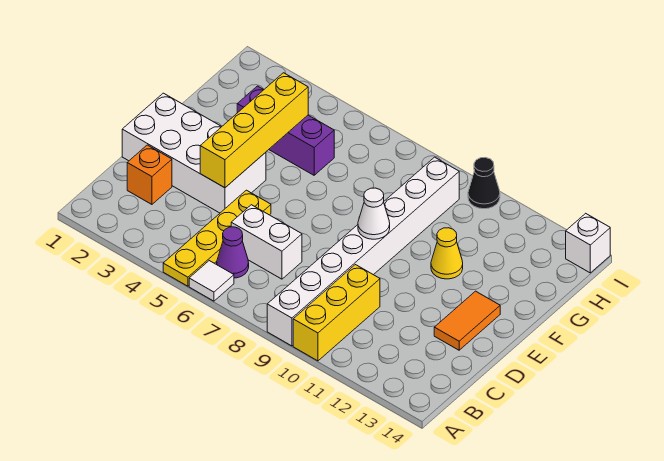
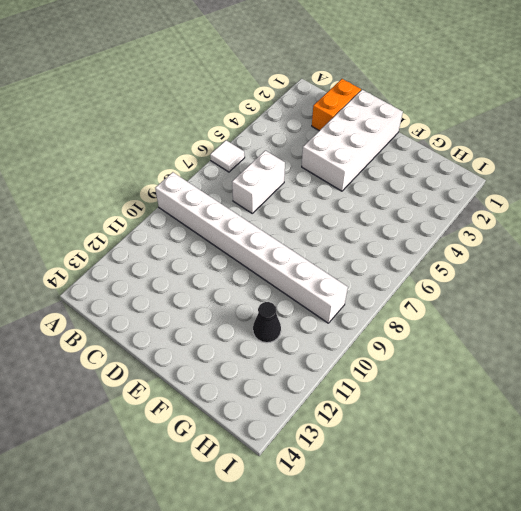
orange 1x2 brick [312,79,361,131] -> orange 1x1 brick [127,145,172,204]
black 1x1 cone [253,302,281,343] -> black 1x1 cone moved to [468,157,500,209]
none -> yellow 1x4 plate [163,190,271,286]
none -> yellow 1x3 brick [293,265,380,361]
none -> purple 1x1 cone [217,227,249,278]

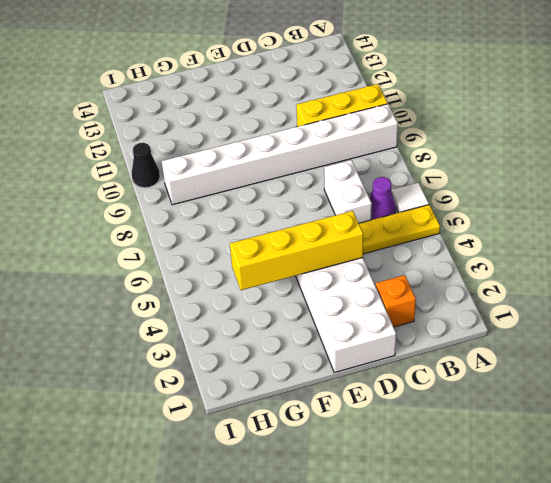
none -> orange 1x2 tile [434,291,500,350]
none -> yellow 1x1 cone [431,228,463,279]
none -> purple 1x3 brick [237,86,334,175]

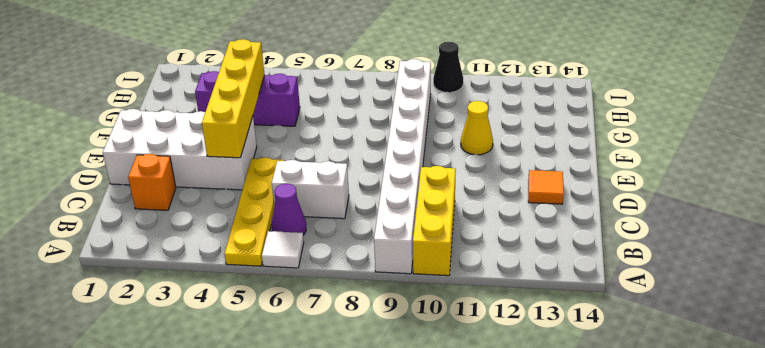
orange 1x1 tile [528,170,564,204] -> orange 1x2 tile [434,291,500,350]
none -> white 1x1 brick [566,213,610,273]
none -> white 1x1 cone [358,188,390,239]

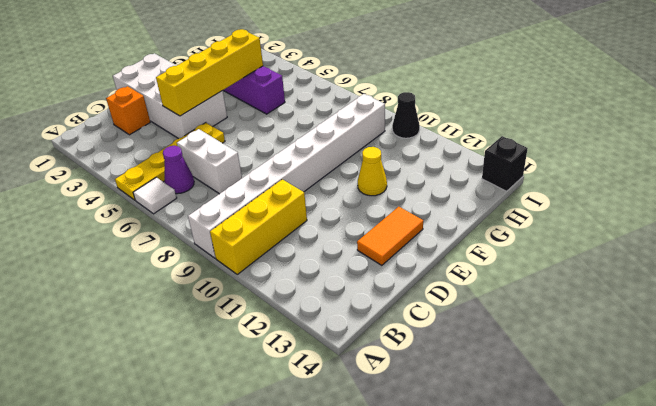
black 1x1 brick [482,136,528,191] -> white 1x1 brick [566,213,610,273]
none -> white 1x1 cone [358,188,390,239]

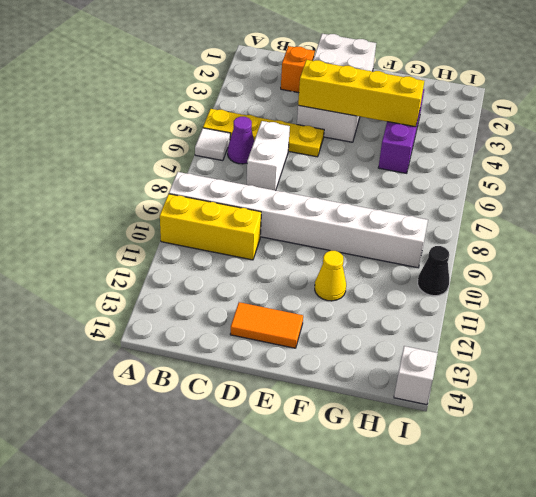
none -> white 1x1 cone [358,188,390,239]

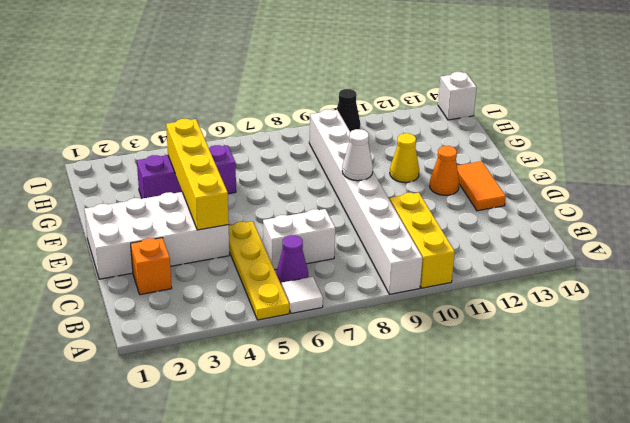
orange 1x1 cone [429,146,459,195] -> none

